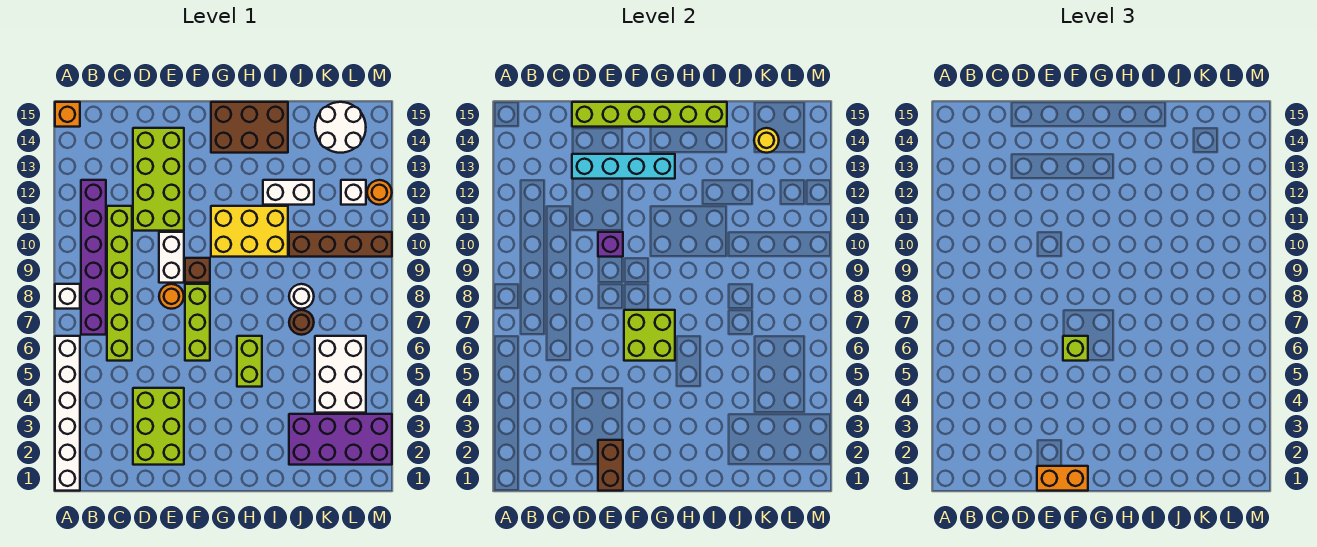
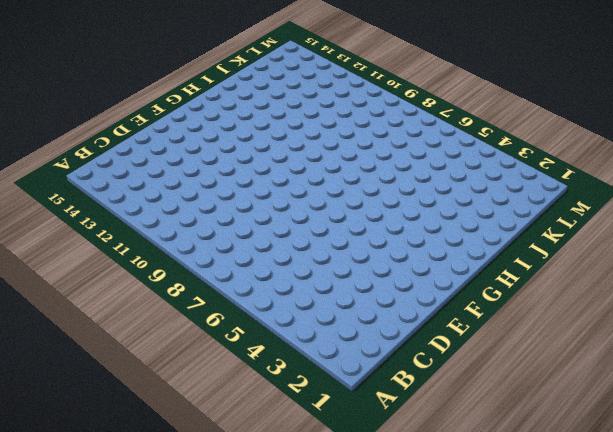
none -> white 1x6 brick [55,336,80,491]
none -> white 1x1 brick [55,284,80,309]
none -> orange 1x1 brick [55,102,80,127]
none -> purple 1x6 brick [81,180,106,335]

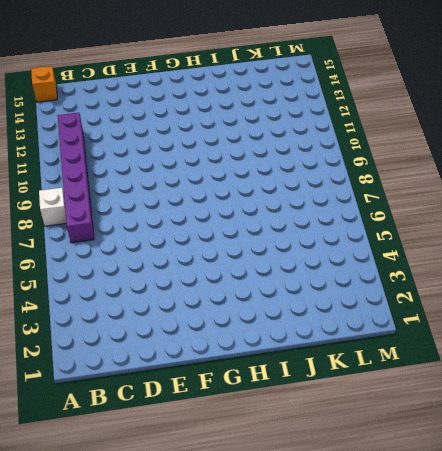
none -> white 1x6 brick [55,336,80,491]
none -> lime 1x6 brick [107,206,132,361]
none -> lime 2x3 brick [133,388,184,465]
none -> lime 2x4 brick [133,128,184,231]

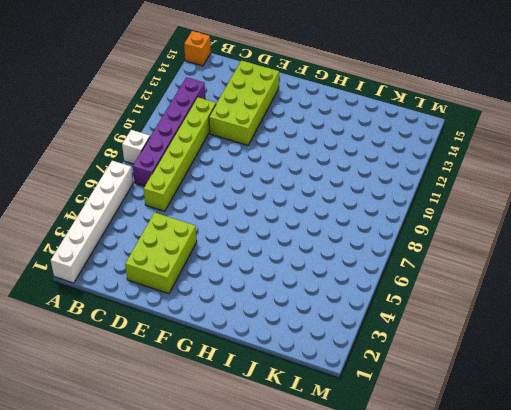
none -> orange 1x1 round brick [159,284,184,309]
none -> white 1x2 brick [159,232,184,283]
none -> lime 1x3 brick [185,284,210,361]
none -> brown 1x1 brick [185,258,210,283]

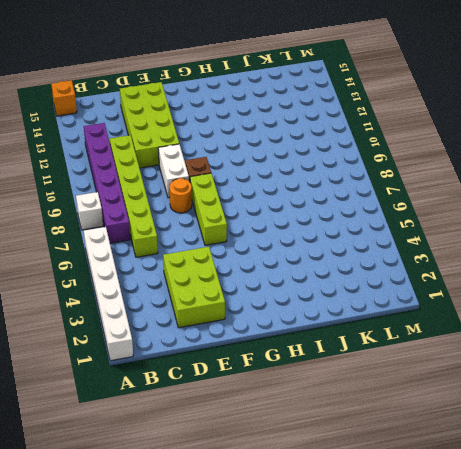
none -> yellow 2x3 brick [211,206,288,257]
none -> brown 2x3 brick [211,102,288,153]
none -> lime 1x2 brick [237,336,262,387]
none -> white 1x2 brick [263,180,314,205]

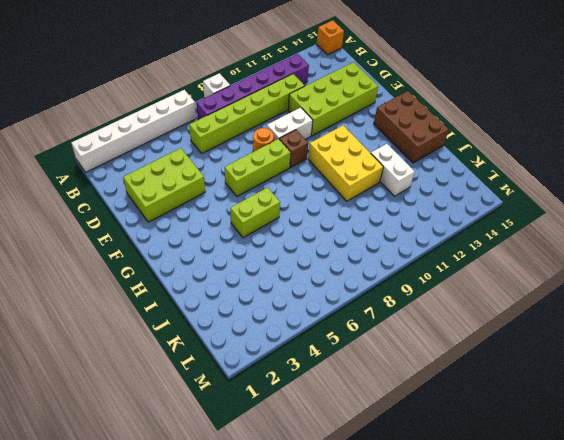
none -> purple 2x4 brick [289,414,392,465]
none -> brown 1x1 round brick [289,310,314,335]
none -> white 1x1 round brick [289,284,314,309]
none -> brown 1x4 brick [289,232,392,257]

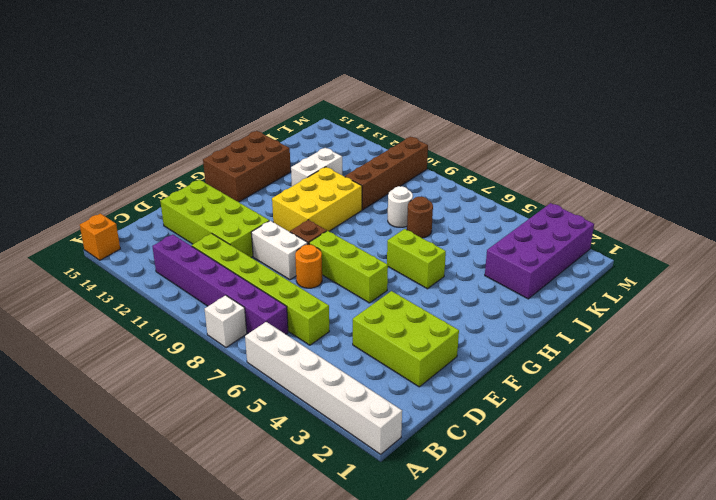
none -> white 2x3 brick [315,336,366,413]
none -> white 2x2 round brick [315,102,366,153]
none -> white 1x1 brick [341,180,366,205]
none -> orange 1x1 round brick [367,180,392,205]

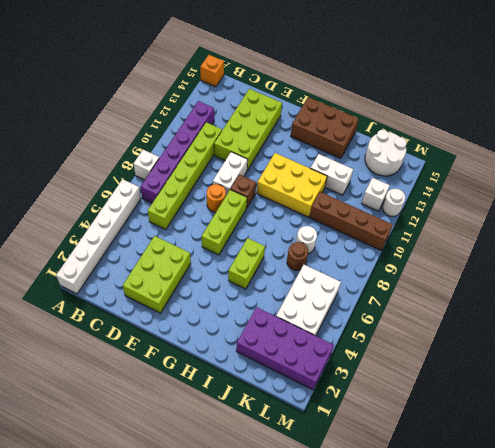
white 1x1 round brick [382,189,405,216] -> orange 1x1 round brick [367,180,392,205]
none -> cyan 1x4 brick [572,154,675,179]
none -> lime 1x6 brick [572,102,727,127]
none -> brown 1x2 brick [598,440,623,491]
none -> purple 1x1 brick [598,232,623,257]

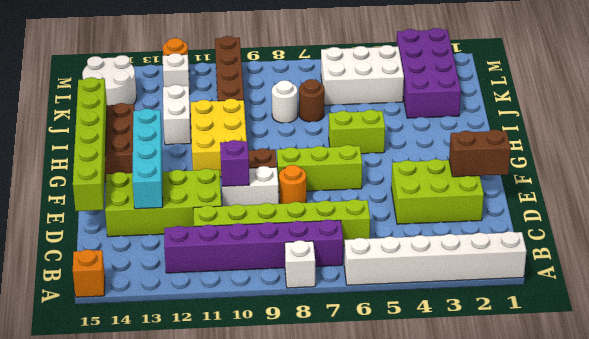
none -> lime 2x2 brick [624,310,675,361]
none -> yellow 1x1 round brick [754,128,779,153]
none -> orange 1x2 brick [1037,466,1088,491]
none -> lime 1x1 brick [1063,336,1088,361]

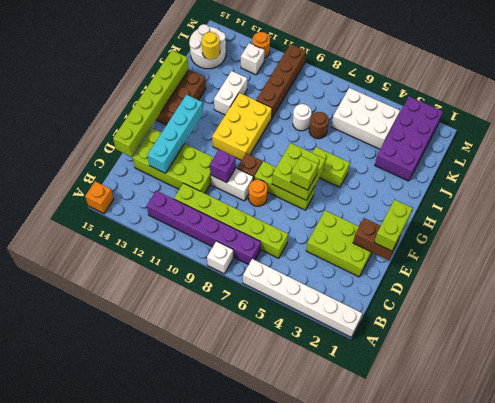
lime 1x2 brick [374,200,412,251] -> orange 1x2 brick [1037,466,1088,491]

